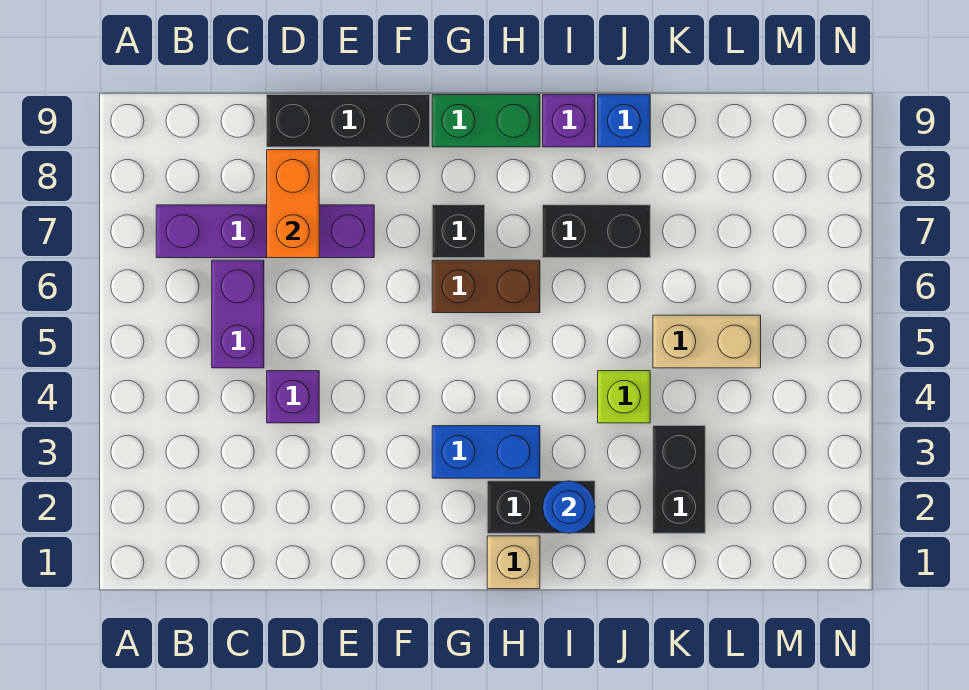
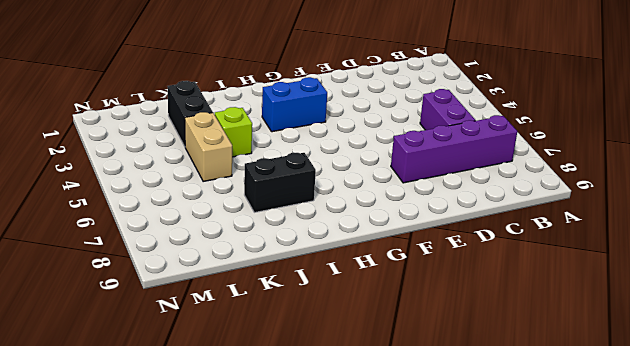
tan 1x2 brick [185,112,232,181] -> tan 1x2 brick turned to [653,315,761,368]
none -> purple 1x1 brick [267,371,319,423]
none -> black 1x3 brick [267,95,430,147]
none -> brown 1x2 brick [432,260,540,313]

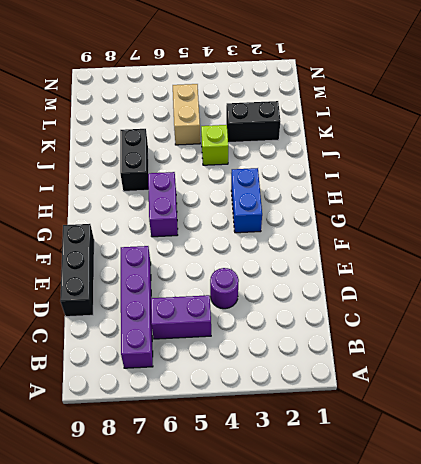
purple 1x1 round brick [210,268,239,309] -> purple 1x1 brick [267,371,319,423]
purple 1x2 brick [148,172,178,237] -> brown 1x2 brick [432,260,540,313]
none -> black 1x1 brick [432,205,485,258]
none -> green 1x2 brick [432,95,540,147]
none -> tan 1x1 brick [487,536,540,589]

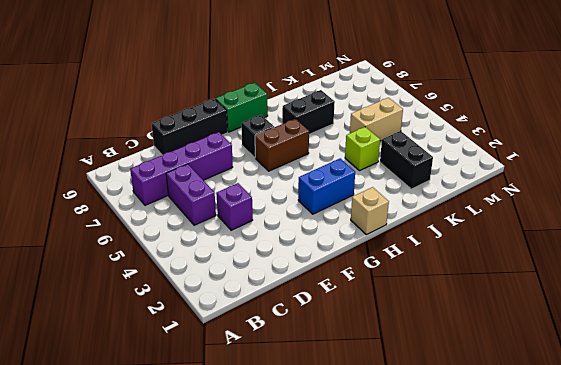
none -> black 1x2 brick [487,481,595,533]
none -> purple 1x1 brick [543,95,595,147]
none -> blue 1x1 brick [598,95,650,147]

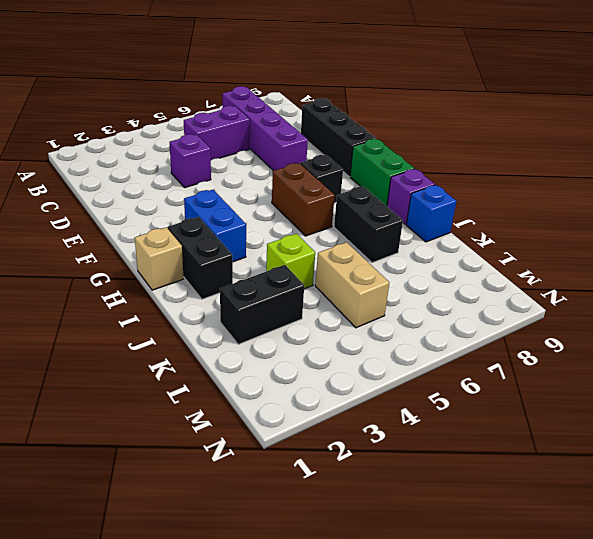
none -> orange 1x2 brick [267,150,319,258]
none -> blue 1x1 round brick [543,481,595,533]

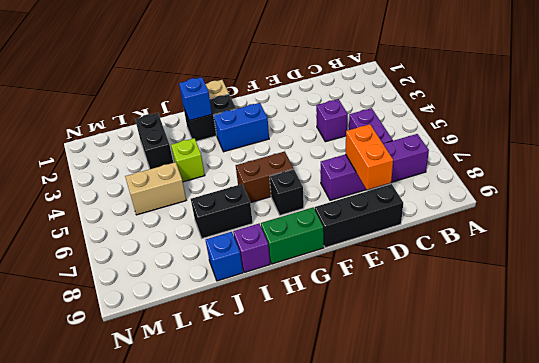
blue 1x1 brick [179,77,212,121] -> blue 1x1 round brick [543,481,595,533]

